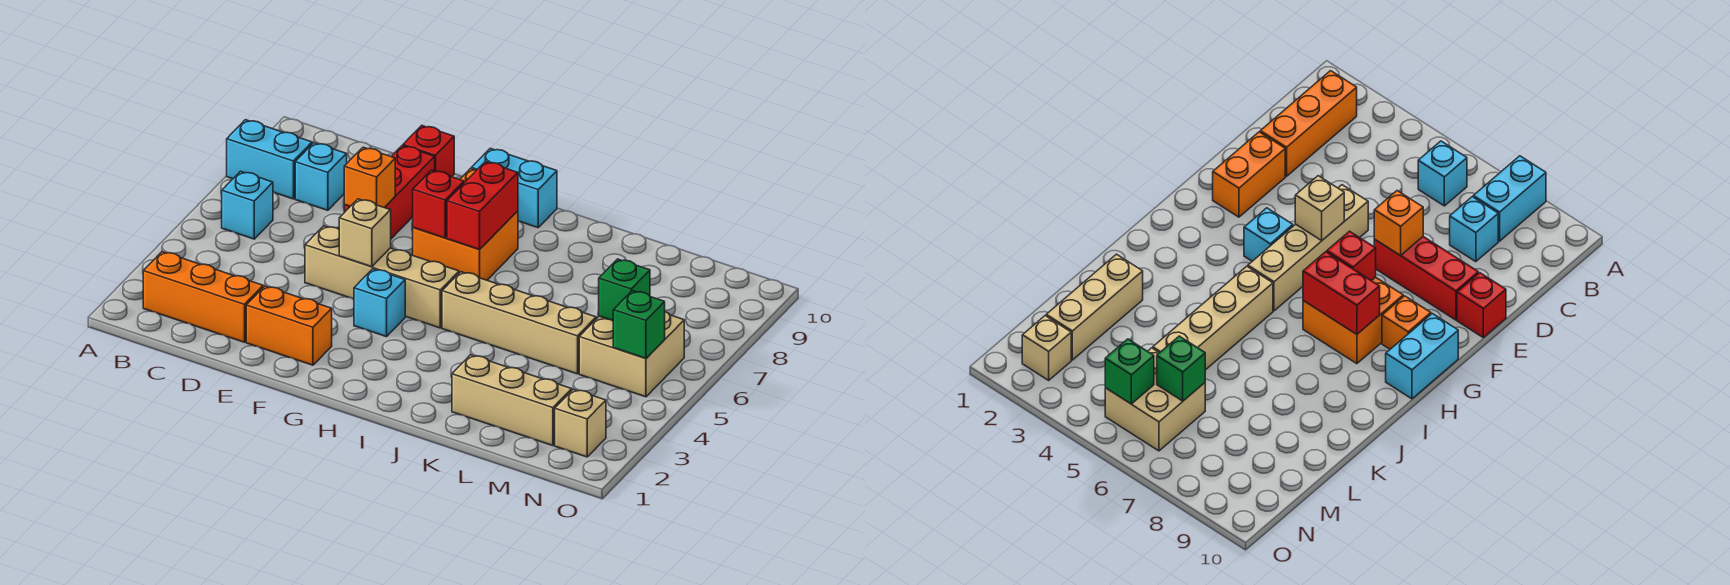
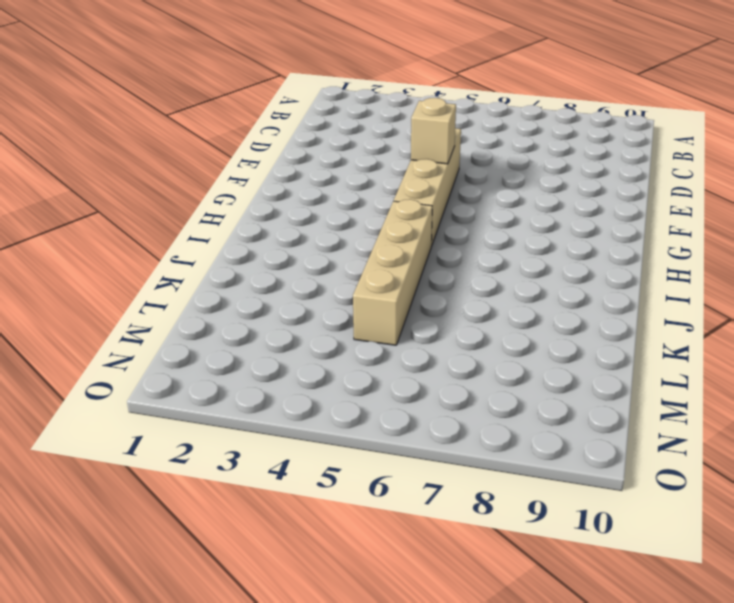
none -> cyan 1x2 brick [227,120,312,199]
none -> orange 1x3 brick [143,252,263,342]
none -> cyan 1x1 brick [222,171,273,239]

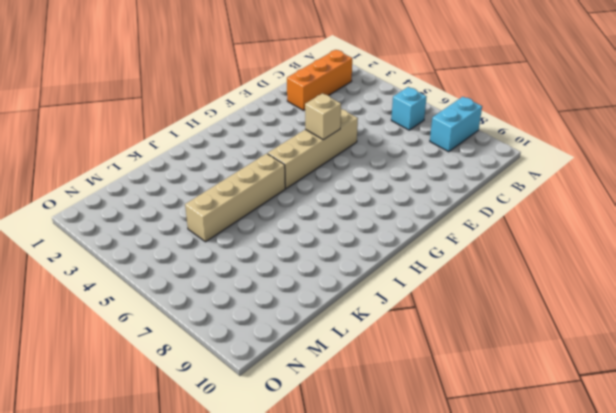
none -> cyan 1x1 brick [295,143,347,210]
none -> orange 1x2 brick [246,286,332,365]
none -> red 1x3 brick [344,146,435,239]

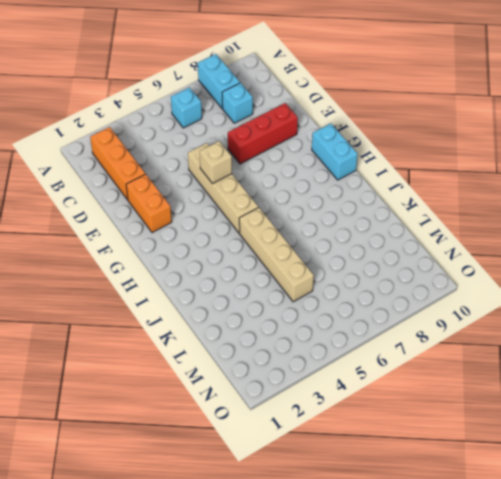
none -> red 1x1 brick [403,126,454,177]
none -> cyan 1x1 brick [354,269,405,337]
none -> orange 2x2 brick [413,211,518,280]

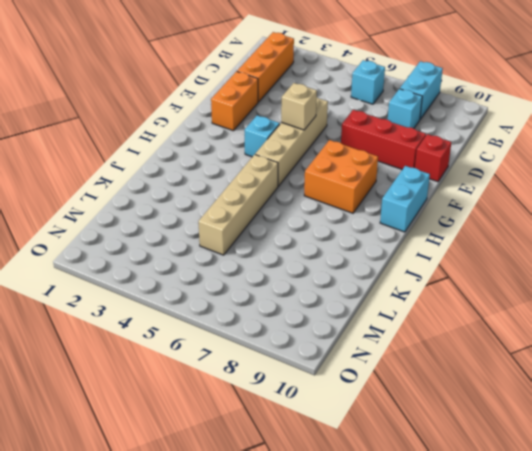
none -> orange 1x1 brick [1382,296,1431,349]
none -> tan 1x3 brick [452,355,572,446]
none -> tan 2x2 brick [579,312,684,397]

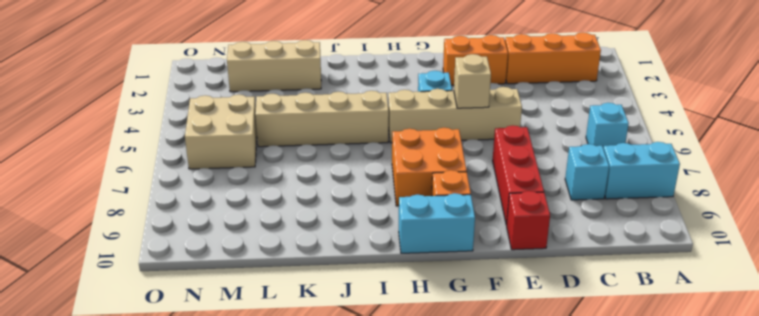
none -> tan 1x1 brick [555,389,606,457]
none -> orange 1x1 brick [344,147,395,207]
none -> red 1x1 brick [413,170,464,238]

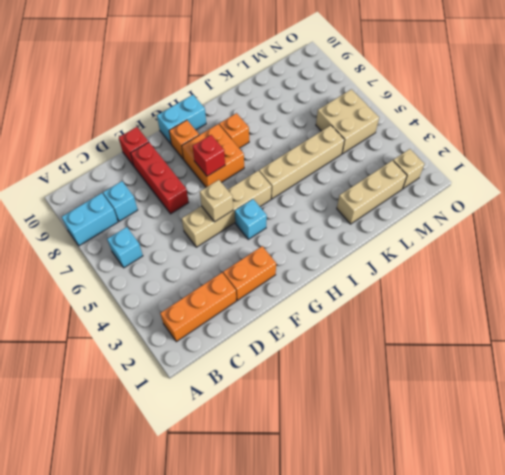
orange 1x1 brick [219,113,249,148] -> orange 1x1 brick moved to [344,147,395,207]
none -> red 1x2 brick [447,162,518,249]
none -> green 1x1 brick [599,259,650,321]
none -> green 1x1 brick [613,291,665,358]

